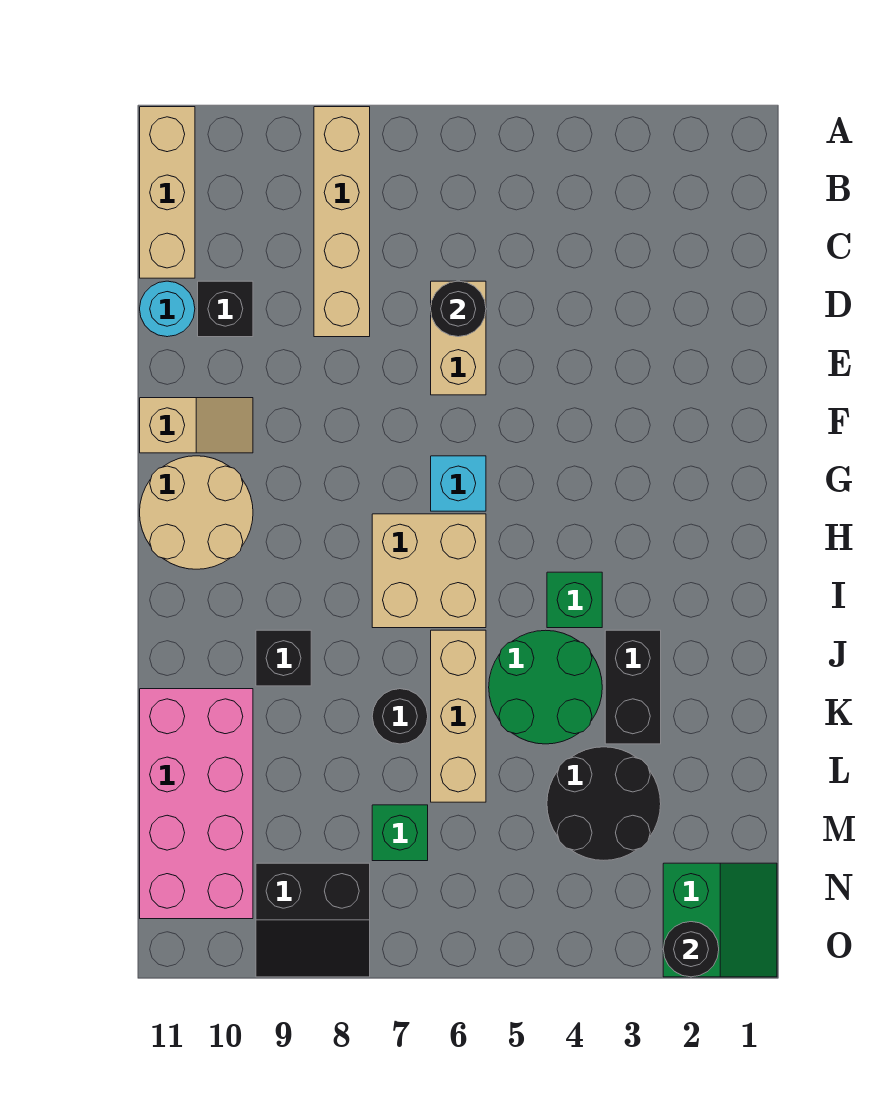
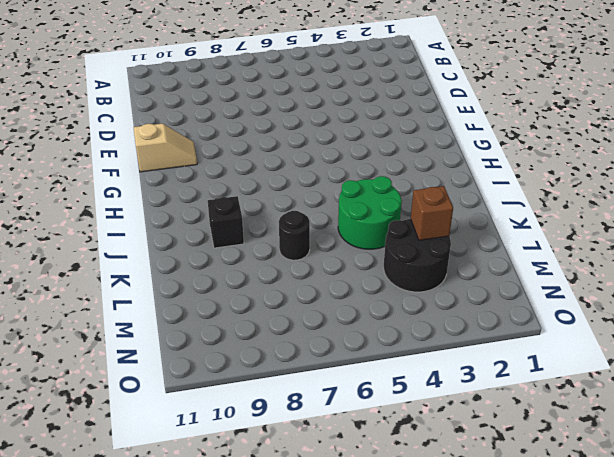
brown 1x1 brick [411,186,453,240] -> none
none -> tan 1x4 brick [314,107,370,337]
none -> tan 1x3 brick [140,107,195,278]
none -> tan 1x2 brick [431,281,486,395]

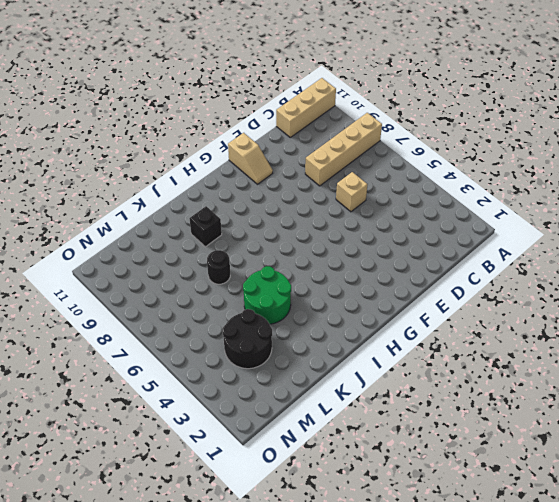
tan 1x1 brick [336,172,368,212] -> tan 1x2 brick [431,281,486,395]
none -> black 1x1 brick [198,281,253,337]
none -> cyan 1x1 round brick [140,281,195,337]
none -> cyan 1x1 brick [431,456,486,511]

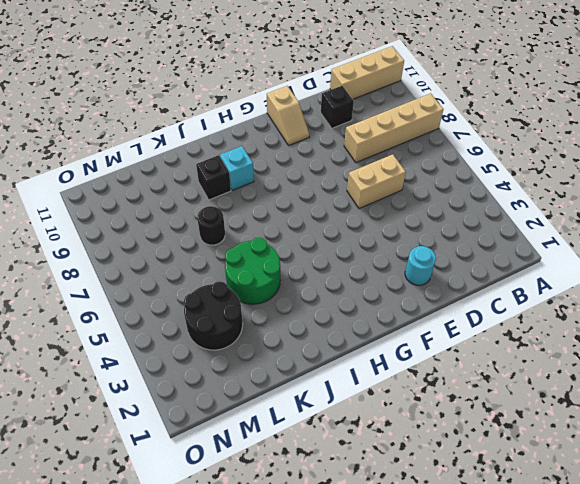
cyan 1x1 round brick [405,246,436,285] -> cyan 1x1 round brick moved to [140,281,195,337]
cyan 1x1 brick [220,146,254,190] -> cyan 1x1 brick moved to [431,456,486,511]
none -> tan 2x2 round brick [140,456,253,569]
none -> tan 2x2 brick [372,514,486,628]
none -> green 1x1 brick [547,572,602,628]

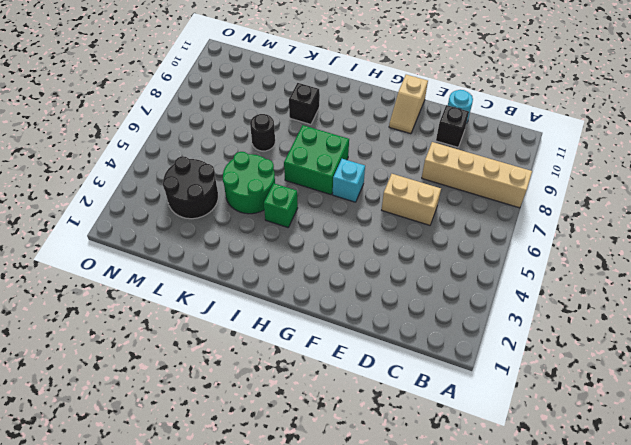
green 2x2 brick [284,125,349,195] -> tan 2x2 brick [372,514,486,628]
none -> tan 1x3 brick [140,107,195,278]
none -> tan 2x2 round brick [140,456,253,569]
none -> black 1x2 brick [605,630,661,744]

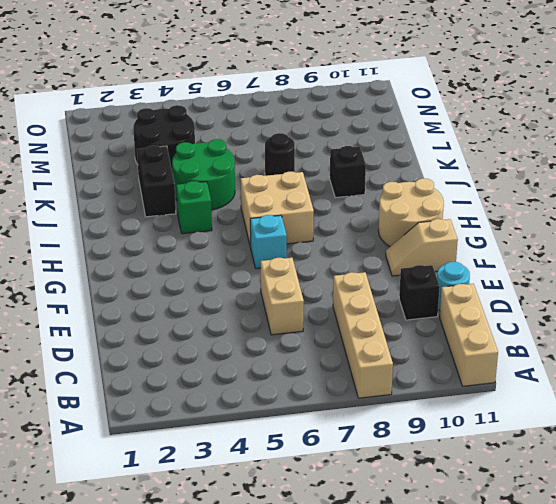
none -> tan 1x3 brick [431,630,486,802]
none -> pink 2x4 brick [140,689,253,919]
none -> green 1x1 brick [372,805,428,861]

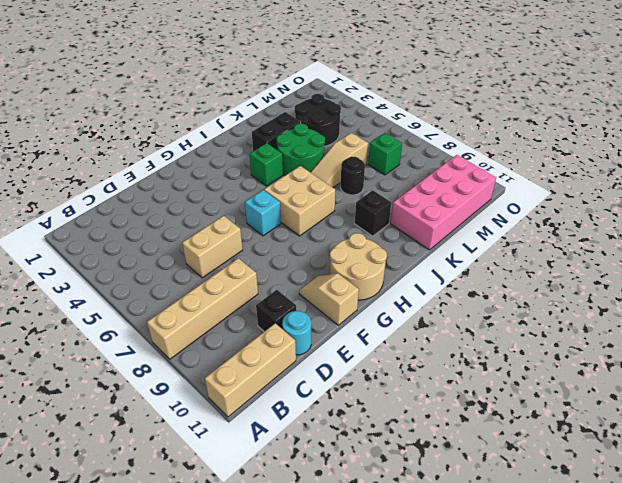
tan 1x3 slope [311,133,368,187] -> tan 1x3 brick [431,630,486,802]
none -> green 2x2 slope [663,863,777,977]
none -> black 2x2 slope [256,863,370,977]
none -> black 1x1 round brick [431,281,486,337]

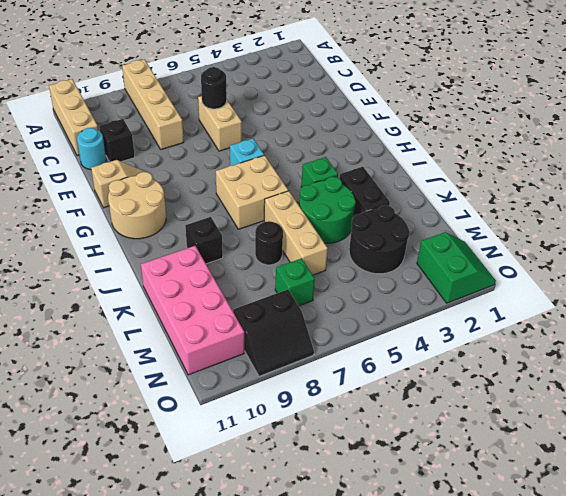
none -> black 1x1 round brick [663,922,719,977]

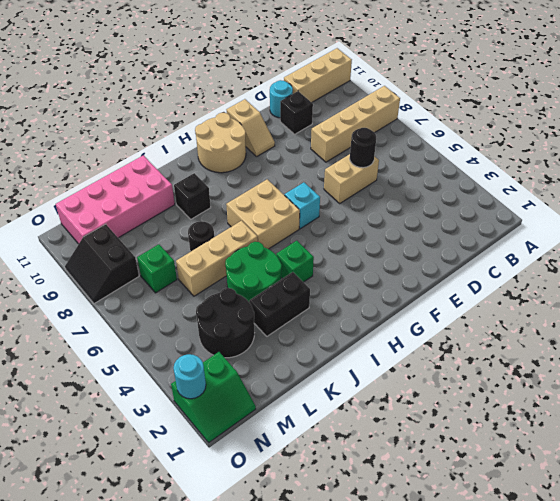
cyan 1x1 round brick [174,354,206,399] -> black 1x1 round brick [663,922,719,977]

